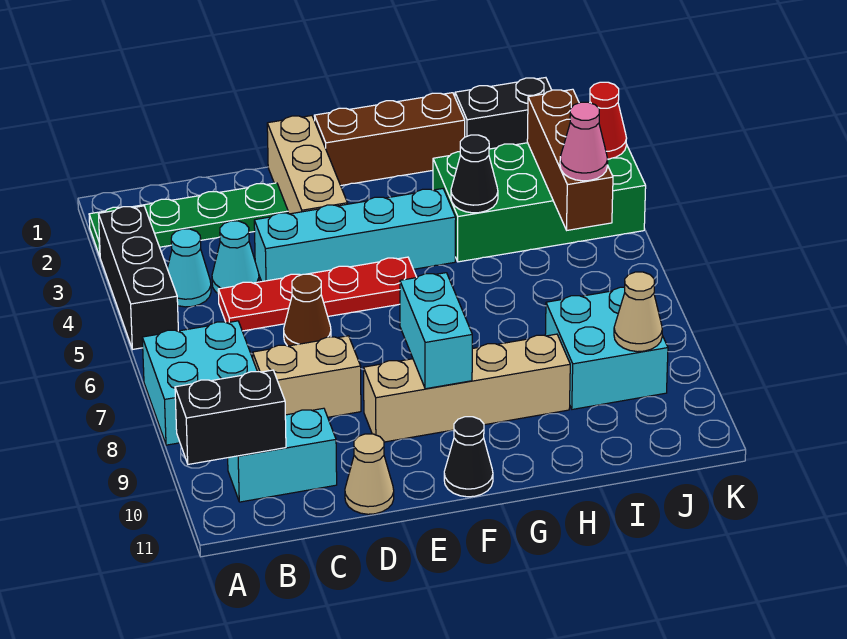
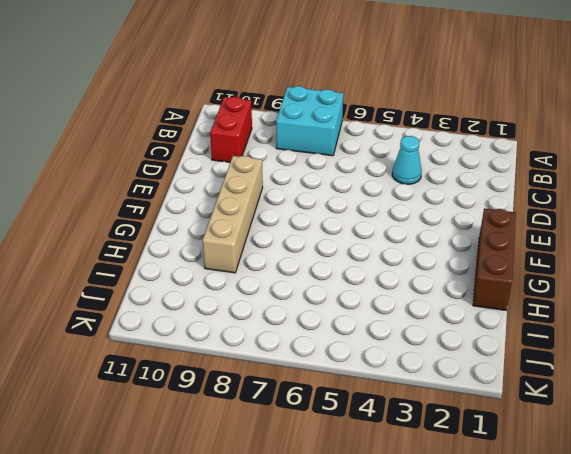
red 1x2 brick [210,97,252,162] -> cyan 1x2 brick [228,408,337,502]
none -> green 1x4 plate [89,183,288,256]
none -> black 1x3 brick [99,206,178,349]
none -> cyan 1x1 cone [167,229,211,307]

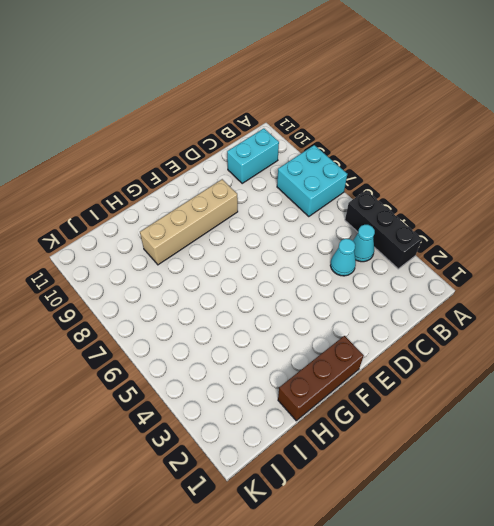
none -> green 1x4 plate [89,183,288,256]
none -> red 1x4 plate [218,257,417,331]
none -> tan 1x2 brick [253,336,361,417]

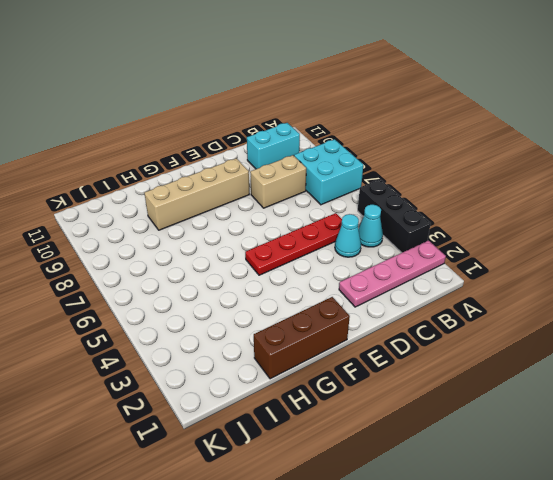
pink 1x4 plate [339,240,446,307] -> green 1x4 plate [89,183,288,256]
none -> cyan 1x4 brick [254,189,456,281]
none -> brown 1x1 cone [284,274,331,346]
none -> tan 1x1 cone [345,434,394,514]

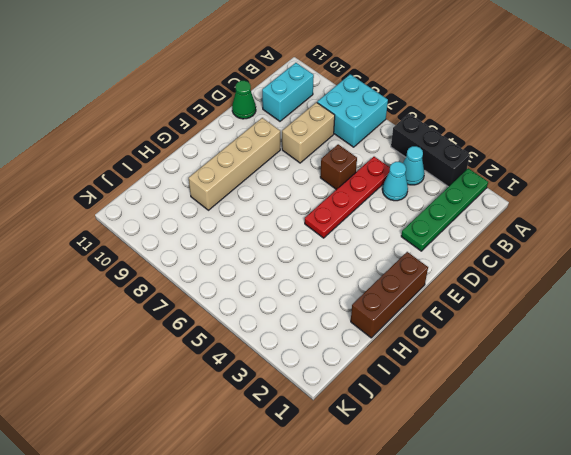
brown 1x1 brick [320,144,357,190] -> brown 1x1 cone [284,274,331,346]
green 1x1 cone [232,81,256,119] -> tan 1x1 cone [345,434,394,514]
none -> cyan 1x4 brick [254,189,456,281]
none -> tan 1x3 brick [267,116,347,214]
none -> black 1x1 cone [444,417,493,497]

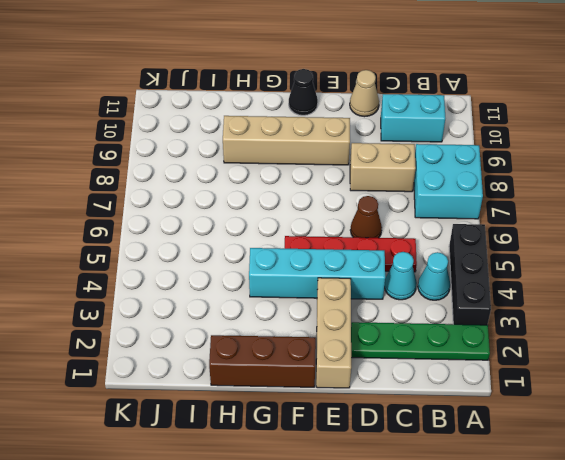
none -> green 2x4 brick [433,143,646,262]
none -> black 1x2 brick [455,78,552,149]
none -> cyan 2x2 brick [545,287,668,409]

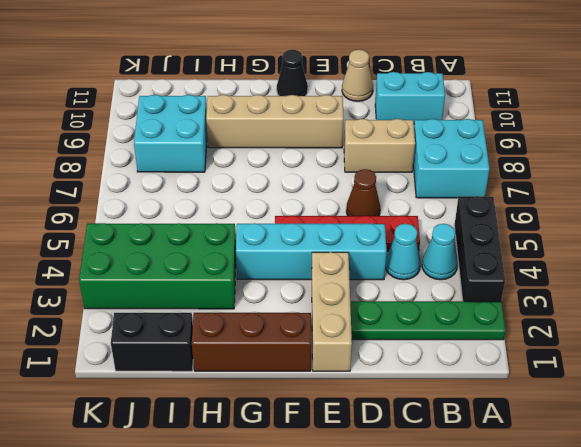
none -> black 1x2 brick [175,370,286,464]
none -> cyan 1x2 brick [400,273,472,389]
none -> black 1x1 cone [451,135,498,213]

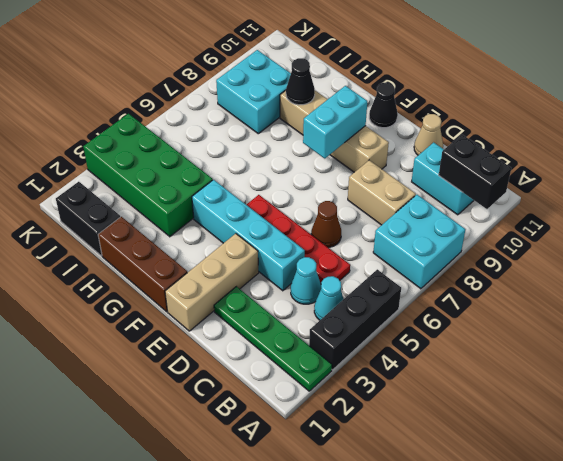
black 1x1 cone [286,58,315,105] -> black 1x1 cone moved to [451,135,498,213]
none -> brown 1x3 brick [527,89,613,230]
none -> tan 1x1 cone [614,272,662,352]
none -> red 1x1 cone [590,82,627,159]

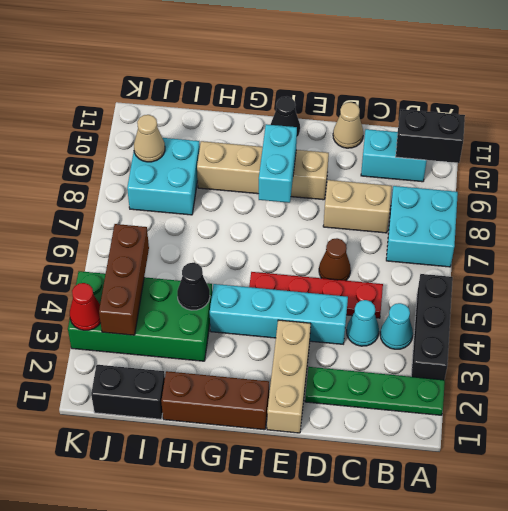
none -> pink 1x1 cone [560,102,608,181]

